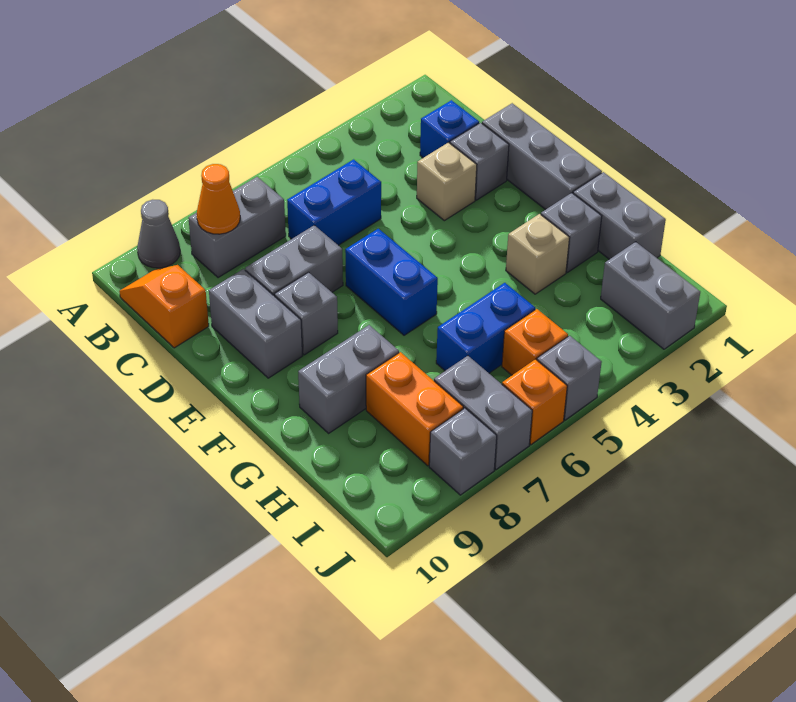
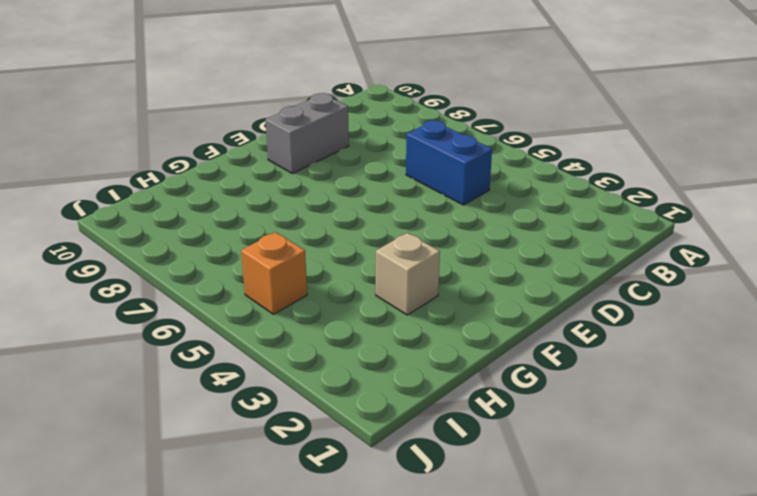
none -> grey 1x1 cone [137,200,180,268]
none -> grey 1x2 brick [189,177,286,278]
none -> orange 1x2 slope [119,265,209,348]

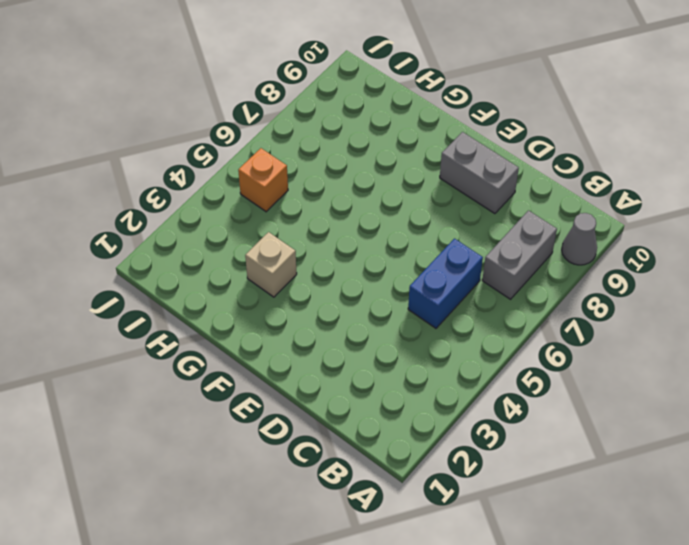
none -> orange 1x2 slope [119,265,209,348]
none -> blue 1x1 brick [420,100,479,158]
none -> grey 1x3 brick [482,103,602,210]

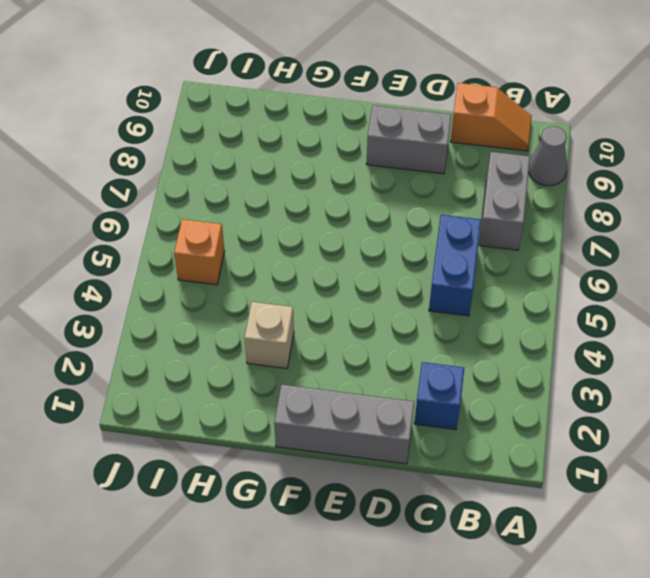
none -> grey 1x1 brick [450,123,509,200]
none -> tan 1x1 brick [417,142,477,221]
none -> grey 1x2 brick [245,225,343,296]

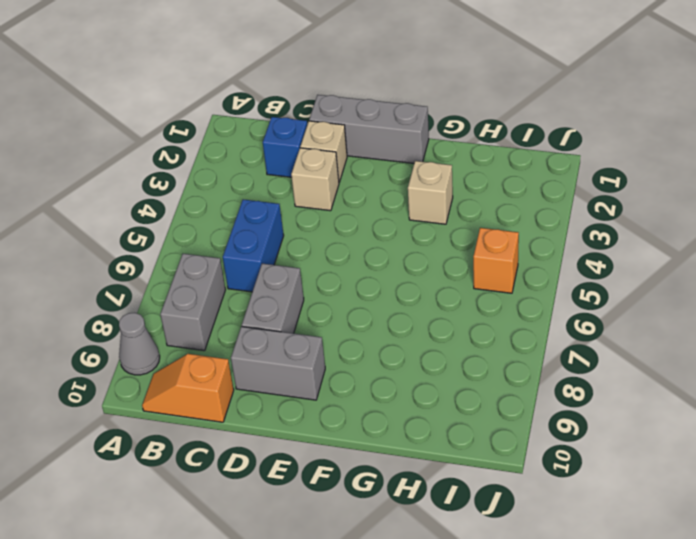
tan 1x1 brick [300,121,347,182] -> grey 1x1 brick [450,123,509,200]
none -> blue 1x2 brick [345,229,438,335]
none -> grey 1x1 brick [274,272,338,355]
none -> grey 1x2 brick [573,172,666,259]

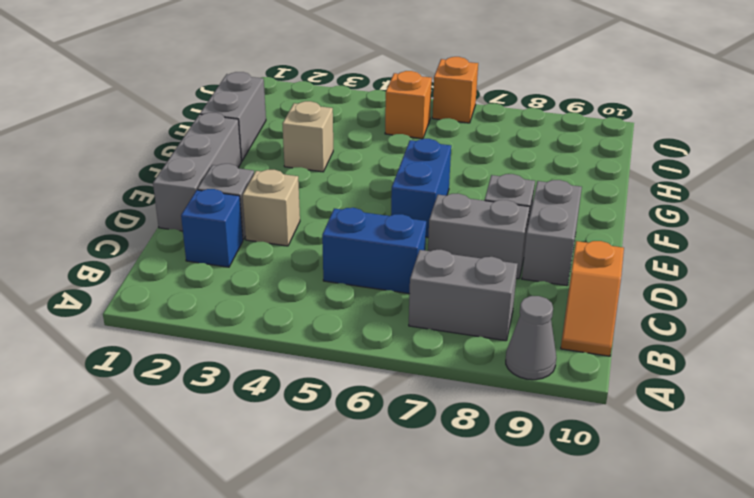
none -> grey 1x1 brick [541,193,602,272]
none -> grey 1x2 brick [298,325,399,433]
none -> blue 1x2 brick [436,283,535,373]

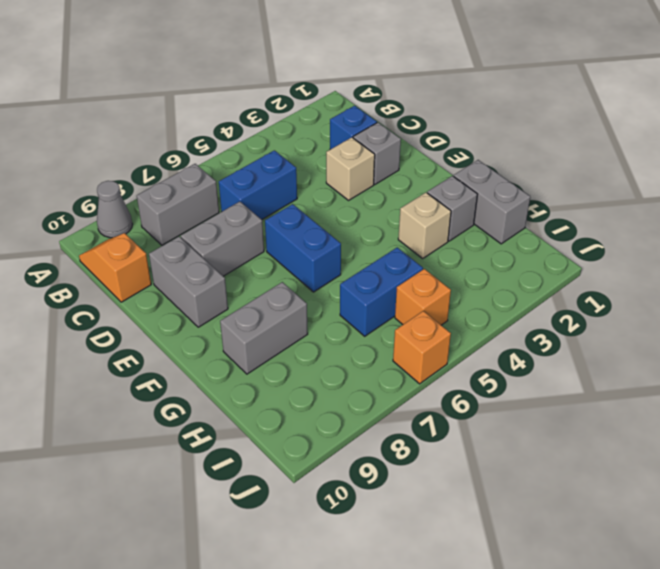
none -> grey 1x3 brick [482,103,602,210]
none -> grey 1x1 brick [274,272,338,355]
none -> orange 1x2 brick [366,352,463,466]

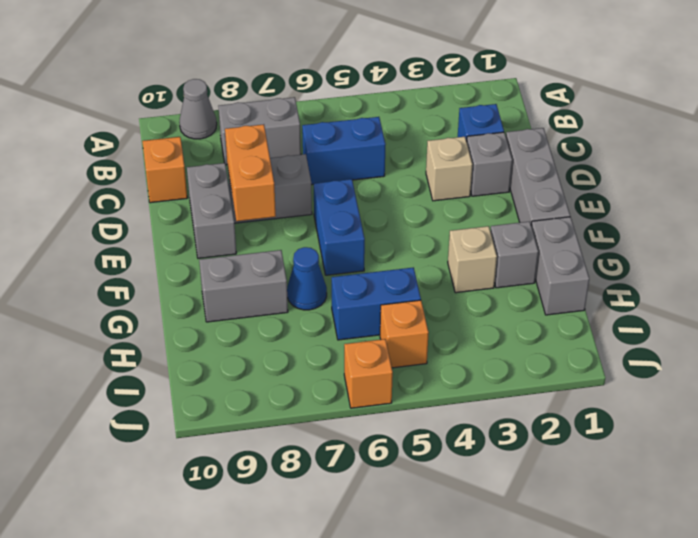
orange 1x2 brick [225,124,276,221] -> orange 1x2 brick moved to [366,352,463,466]
blue 1x1 cone [287,247,327,310] -> none
none -> grey 1x1 brick [274,272,338,355]
none -> grey 1x2 brick [601,242,700,349]
none -> grey 1x2 brick [434,356,532,469]

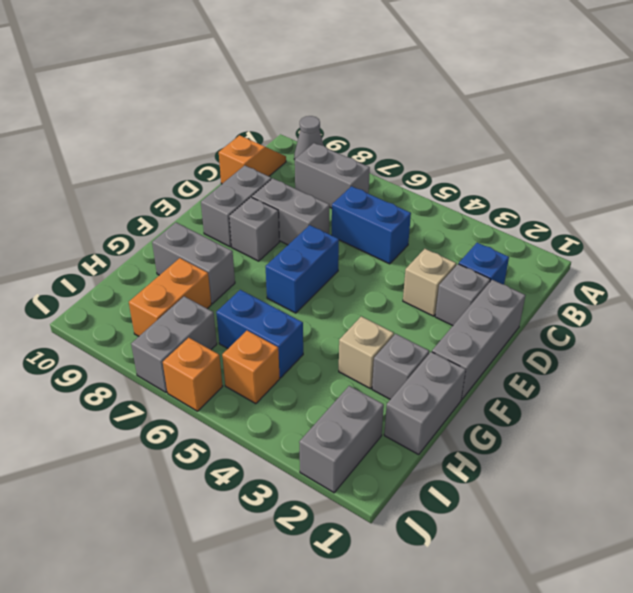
none -> grey 1x1 brick [537,336,602,420]
none -> grey 1x1 brick [429,408,497,495]
none -> orange 1x1 cone [197,164,240,234]

